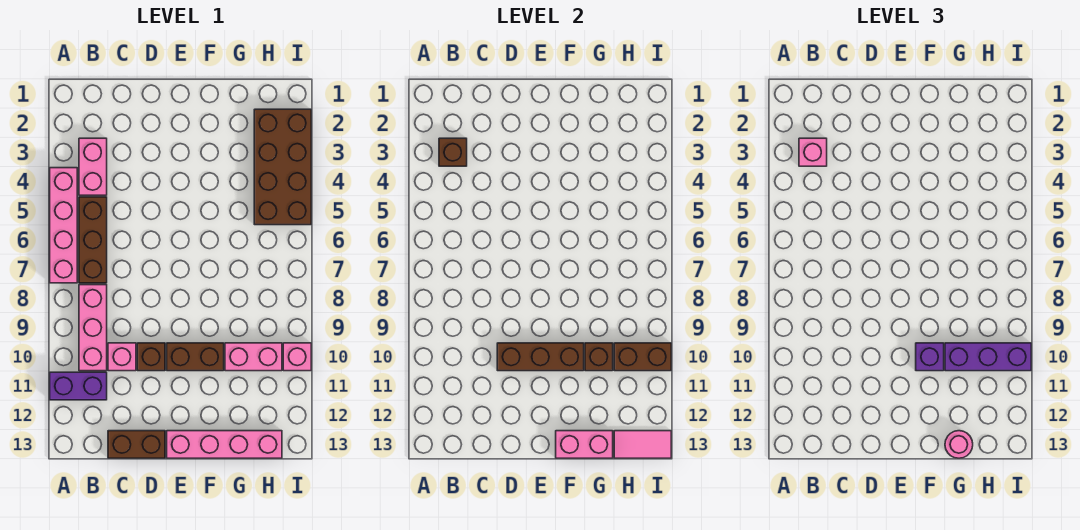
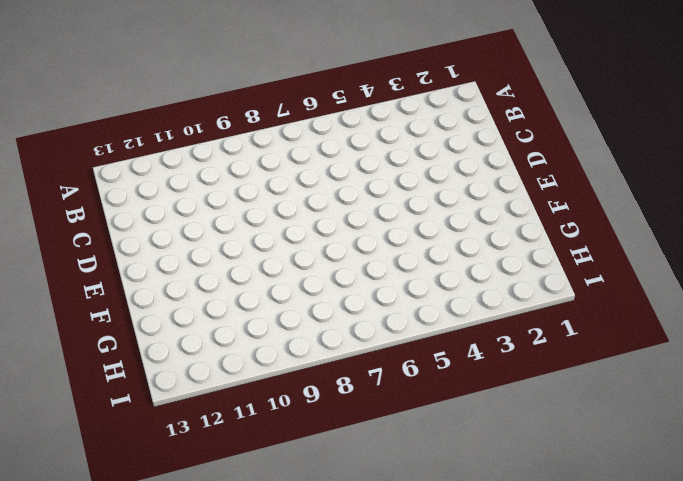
none -> pink 1x4 brick [50,168,77,283]
none -> purple 1x2 brick [50,372,107,400]
none -> pink 1x2 brick [79,138,107,195]

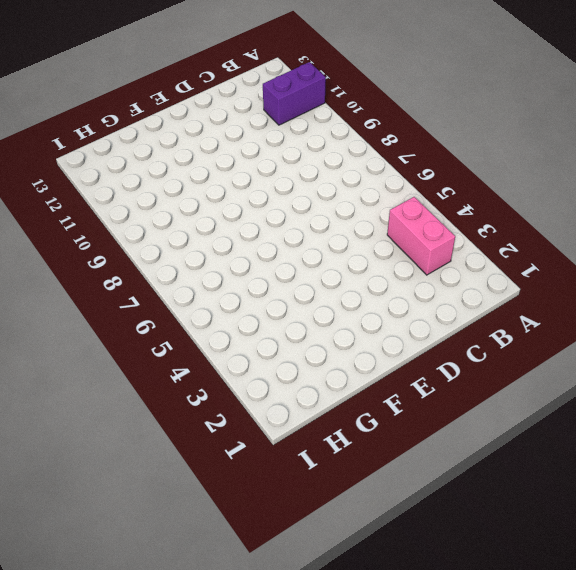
none -> pink 1x4 brick [50,168,77,283]
none -> brown 1x3 brick [79,197,107,283]
none -> pink 1x3 brick [79,285,107,371]

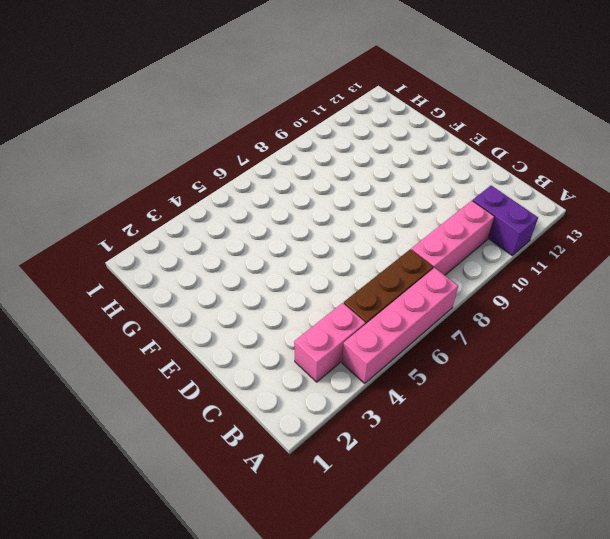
none -> pink 1x1 brick [108,343,136,371]
none -> brown 1x2 brick [108,431,165,458]
none -> brown 1x1 brick [137,343,165,371]

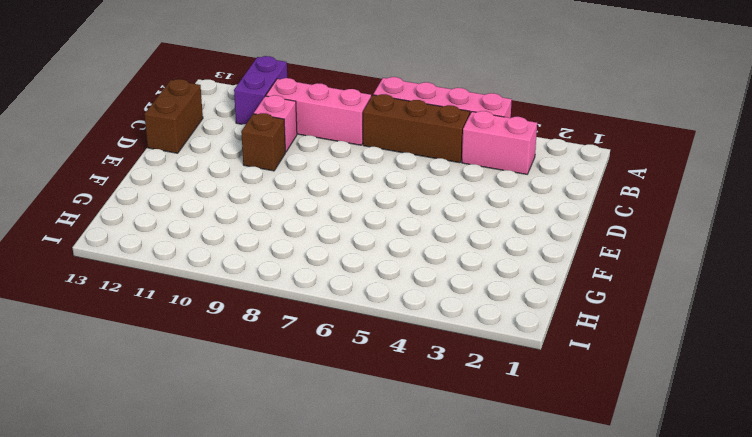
none -> brown 1x2 brick [167,343,224,371]
none -> pink 1x4 brick [167,431,282,458]
none -> pink 1x2 brick [225,343,282,371]

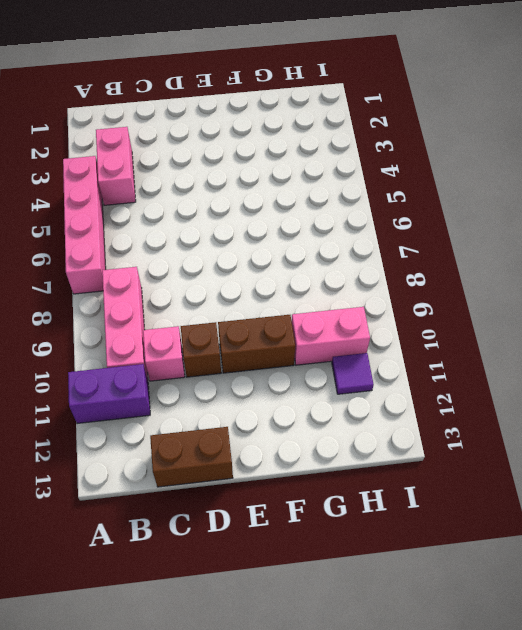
purple 1x1 tile [332,353,374,394] -> none
none -> brown 1x3 brick [79,197,107,283]
none -> pink 1x4 brick [167,431,282,458]
none -> brown 2x4 brick [254,109,311,225]

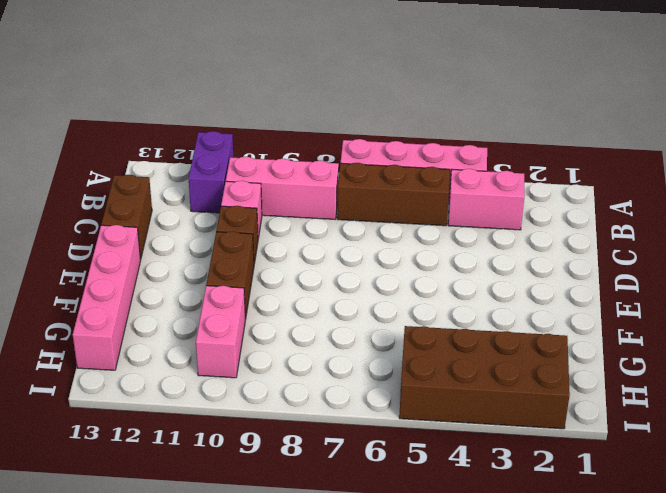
none -> pink 1x1 brick [283,343,311,371]
none -> brown 1x1 brick [439,138,467,166]
none -> brown 1x3 brick [497,343,584,371]

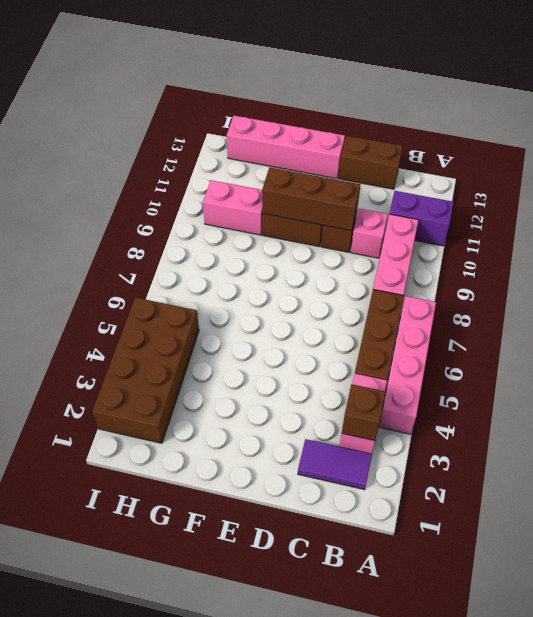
purple 1x2 tile [298,439,372,490] -> none
none -> pink 1x1 brick [283,343,311,371]
none -> pink 1x2 brick [556,431,613,458]
none -> brown 1x1 brick [585,343,613,371]

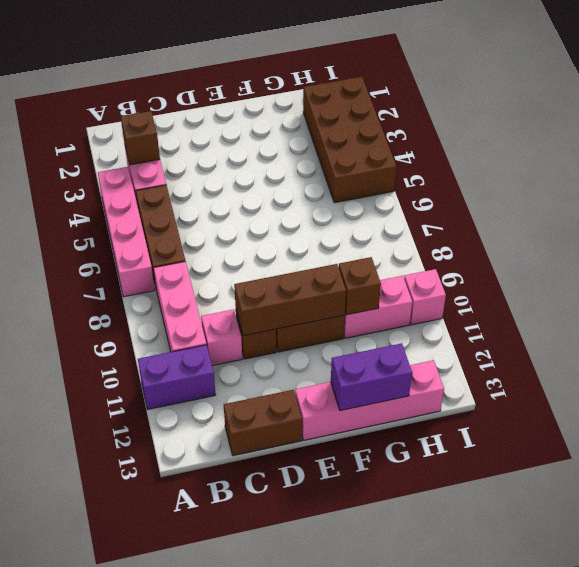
purple 1x2 brick [331,343,412,411] -> pink 1x2 brick [556,431,613,458]
none -> brown 1x2 brick [614,343,671,371]
none -> pink 1x2 tile [614,431,671,458]
none -> pink 1x1 brick [799,138,827,166]

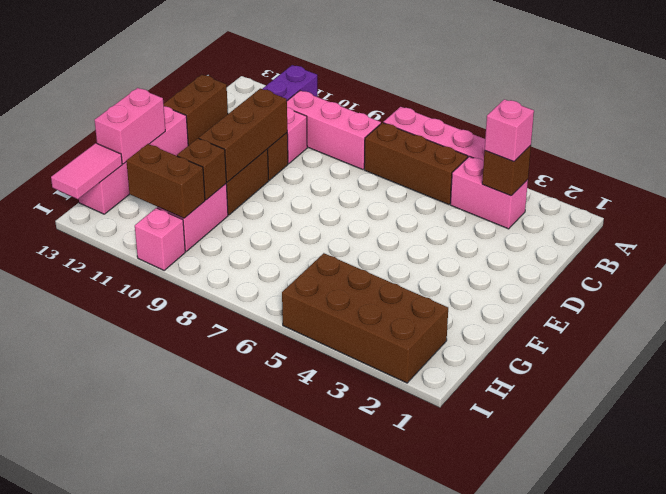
brown 1x2 brick [126,144,205,218] -> brown 1x2 brick turned to [614,343,671,371]
none -> purple 1x1 brick [916,343,944,371]
none -> purple 1x3 brick [945,343,1031,371]
none -> pink 1x1 round brick [945,431,973,458]

